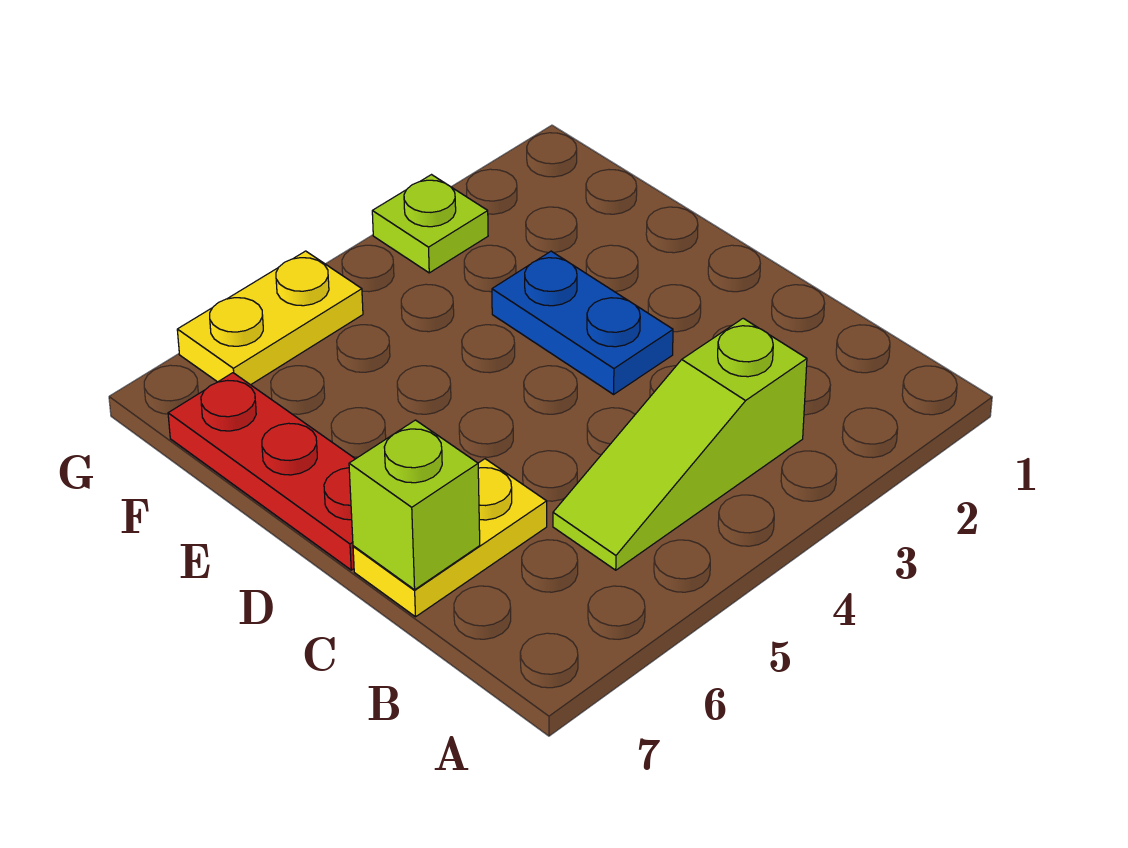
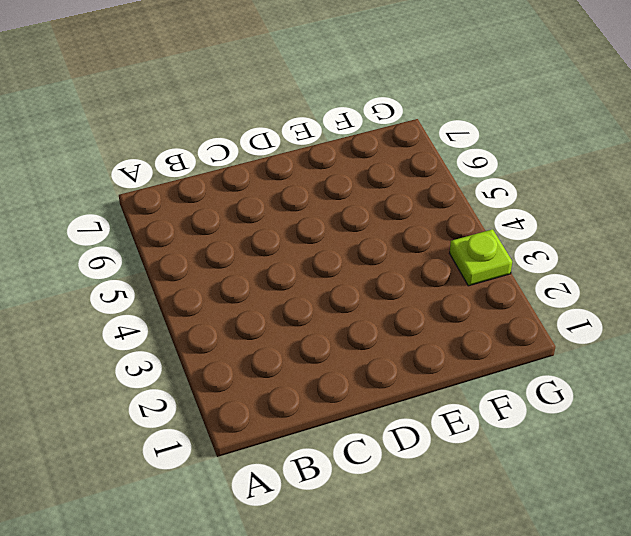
none -> lime 1x3 slope [553,318,807,570]
none -> yellow 1x2 plate [353,459,547,617]

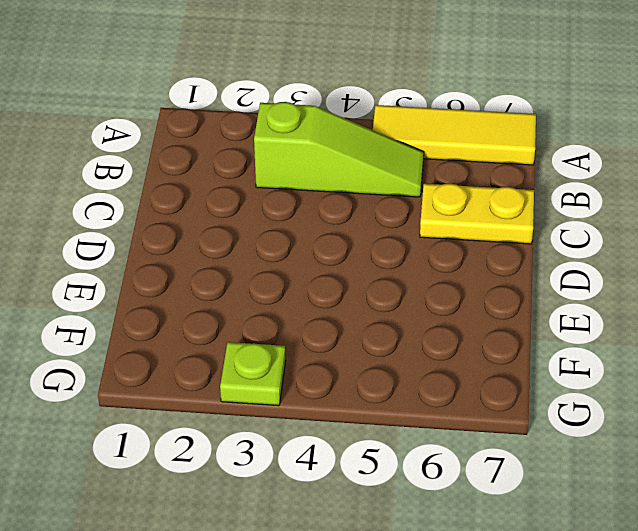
yellow 1x3 tile [373,105,536,165] -> none
none -> blue 1x2 plate [492,251,673,394]
none -> red 1x3 plate [168,373,355,570]

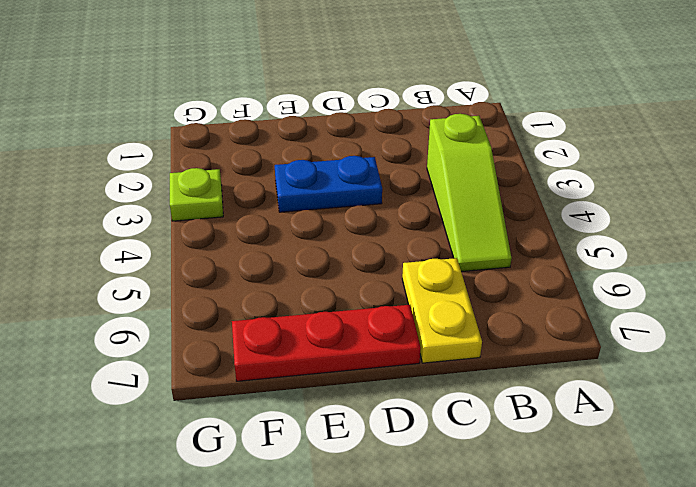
none -> yellow 1x2 plate [177,251,363,385]
none -> lime 1x1 brick [349,420,480,590]

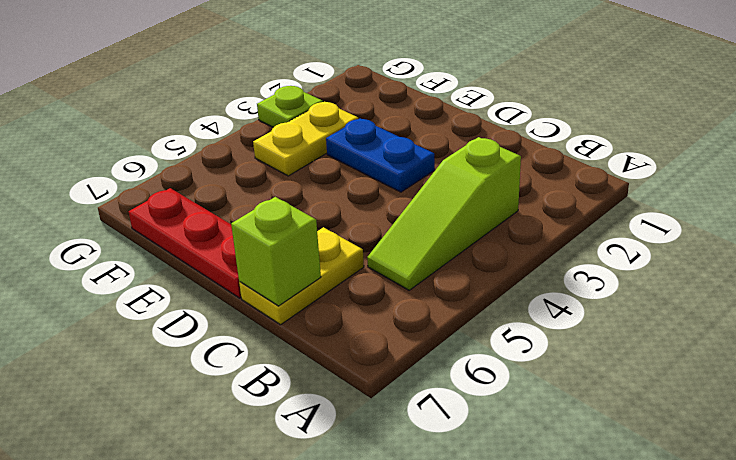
yellow 1x2 plate [253,102,358,176] -> yellow 1x2 plate moved to [177,251,363,385]

